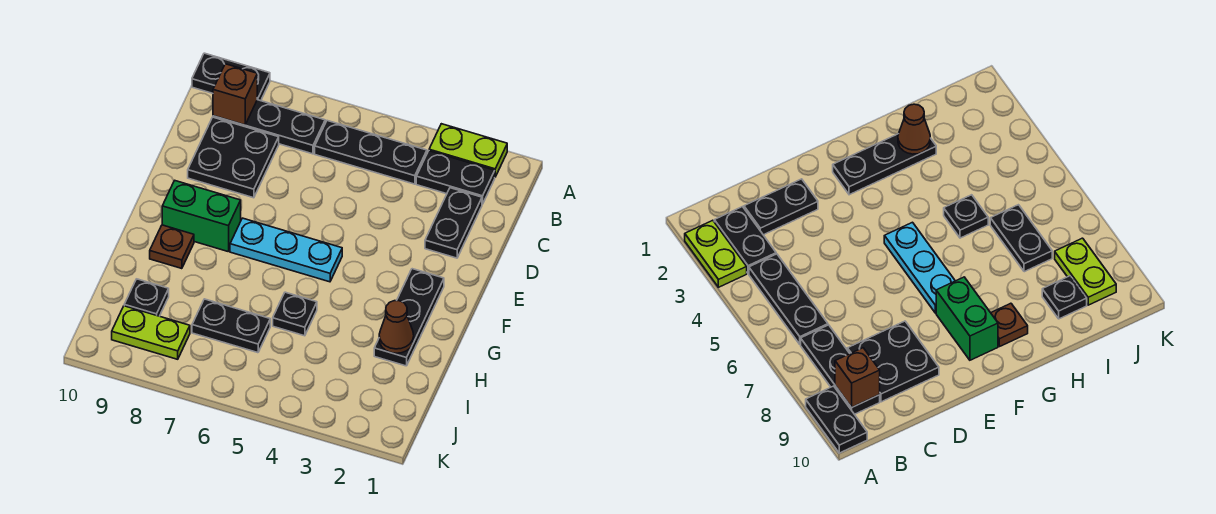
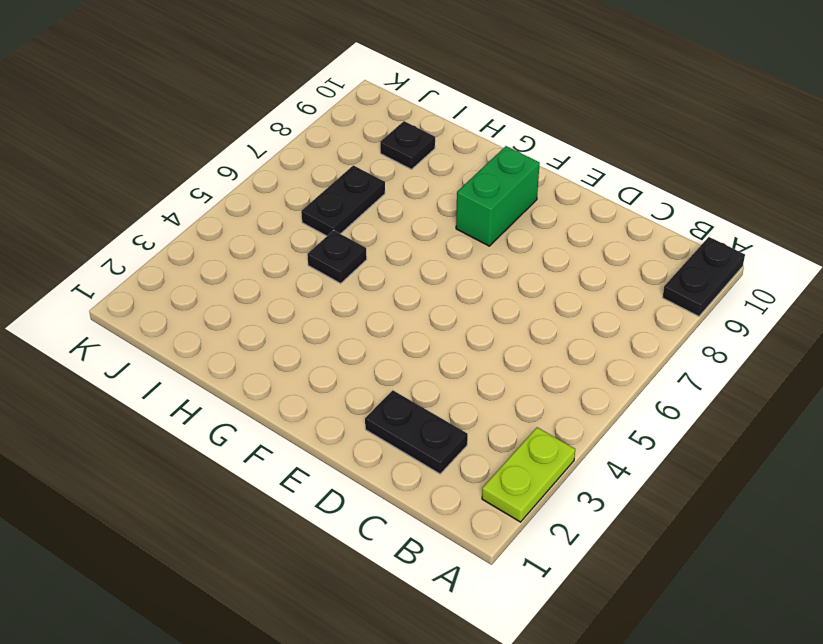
none -> black 1x2 plate [416,151,495,204]
none -> black 1x3 plate [315,121,427,184]
none -> black 1x3 plate [213,100,325,154]

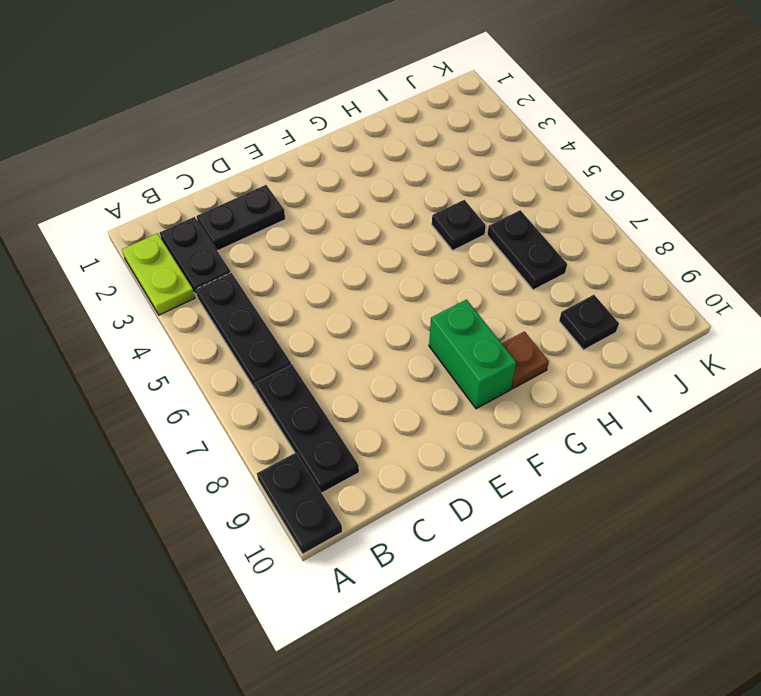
none -> black 2x2 plate [188,117,279,198]
none -> black 1x3 plate [374,269,444,366]
none -> cyan 1x3 plate [230,218,342,282]

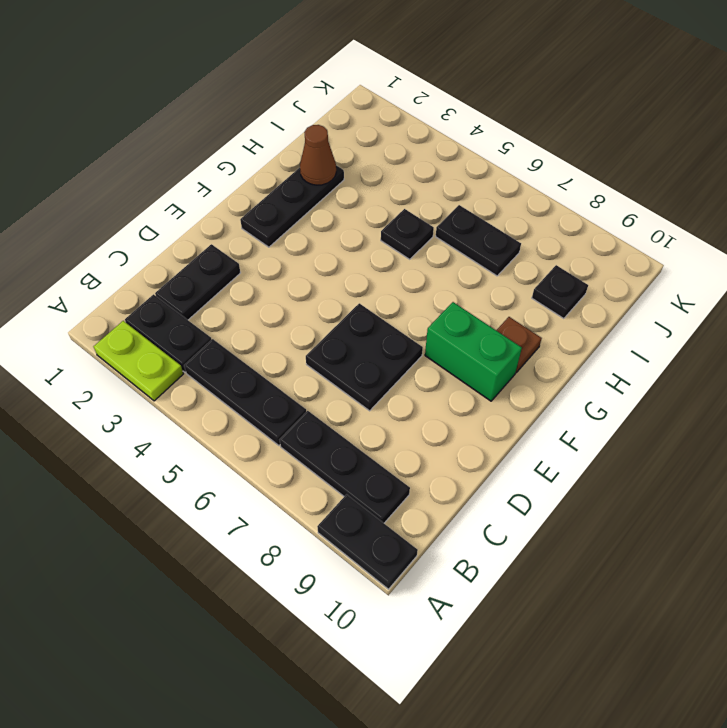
black 2x2 plate [306,303,423,411] -> black 2x2 plate moved to [188,117,279,198]
none -> cyan 1x3 plate [230,218,342,282]
none -> lime 1x2 plate [112,306,190,359]
none -> brown 1x1 brick [213,64,257,125]

